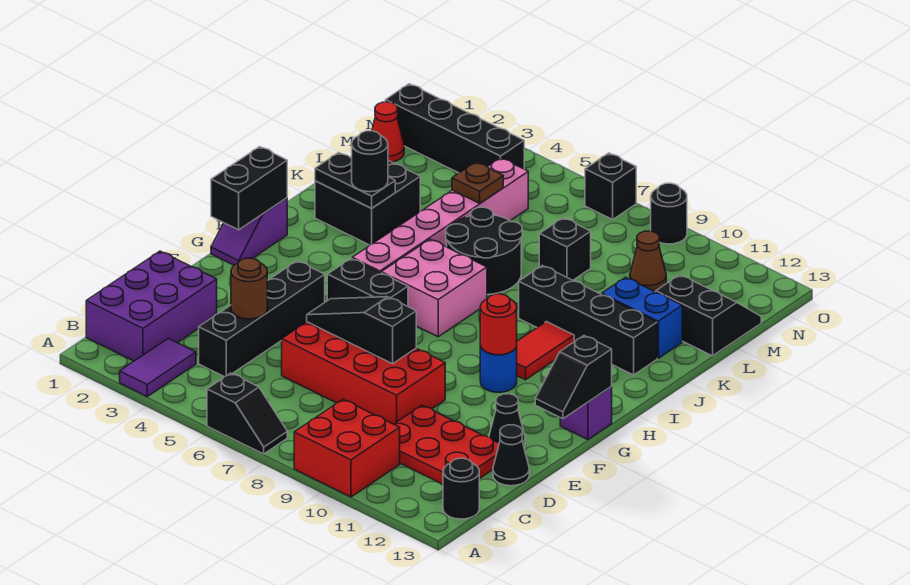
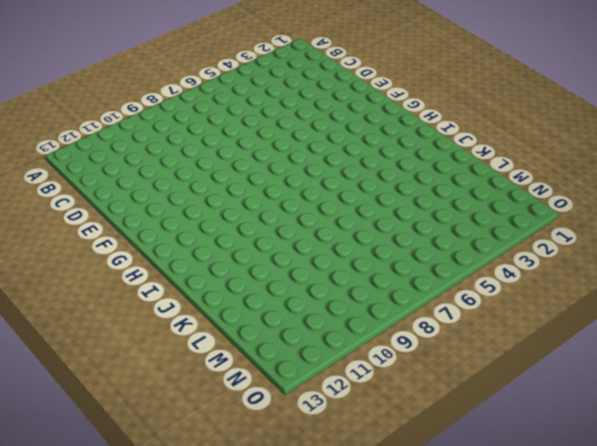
none -> purple 1x2 tile [120,338,196,396]
none -> black 1x2 slope [207,373,287,454]
none -> red 2x2 brick [294,400,400,497]
none -> purple 2x3 brick [86,251,217,361]

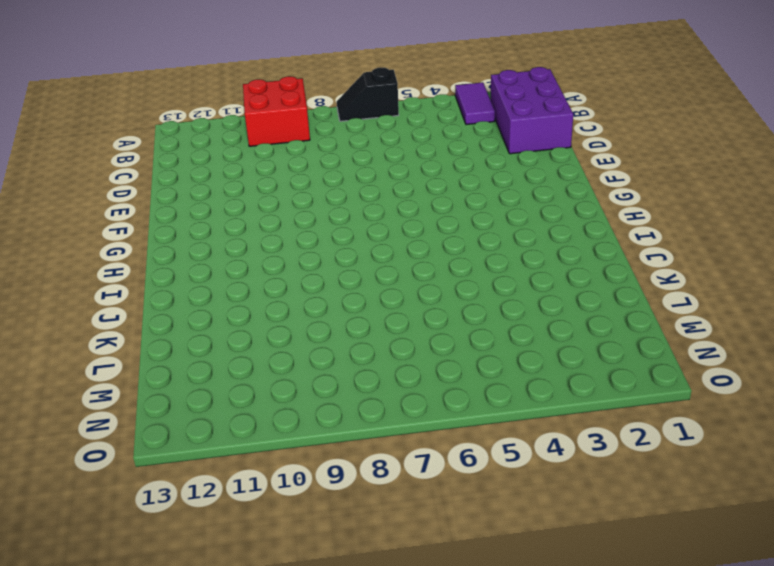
none -> black 1x1 round brick [443,458,479,519]
none -> black 1x4 brick [199,261,325,377]
none -> red 2x3 plate [394,405,499,484]
none -> red 2x4 brick [282,322,445,424]

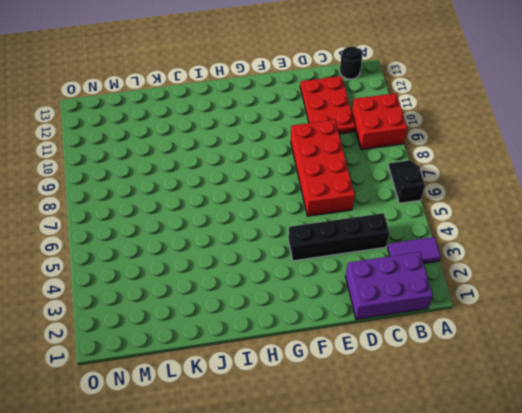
none -> black 1x1 cone [493,425,529,486]
none -> black 1x1 cone [489,394,525,447]
none -> purple 1x2 slope [211,198,287,265]
none -> black 1x2 brick [327,258,408,306]

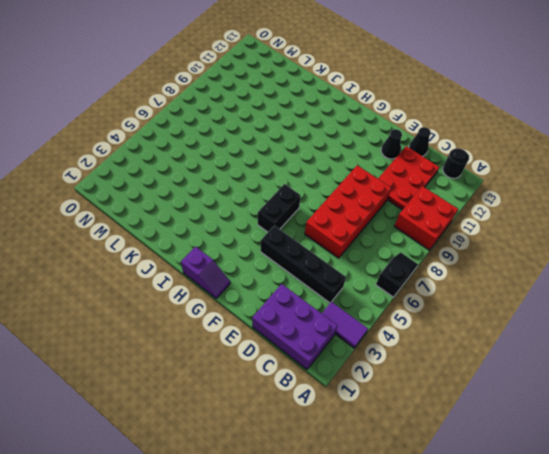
none -> blue 1x1 round brick [480,345,517,392]
none -> purple 1x1 brick [560,387,612,440]
none -> pink 1x6 brick [352,158,528,273]
none -> pink 2x2 brick [381,239,487,337]

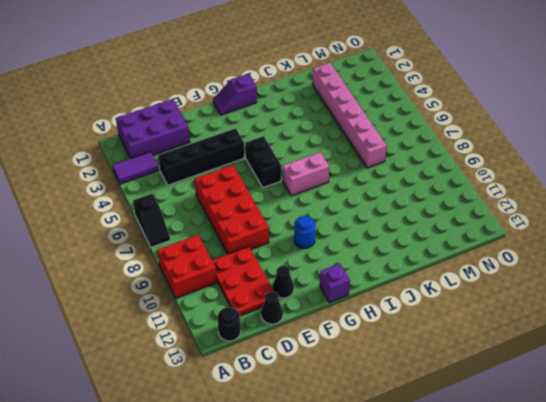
pink 1x2 brick [282,152,329,196] -> pink 2x2 brick [381,239,487,337]
pink 1x6 brick [312,63,387,168] -> pink 1x6 brick turned to [352,158,528,273]
none -> red 1x2 tile [516,322,574,380]
none -> black 2x2 brick [315,156,420,245]
none -> black 2x2 round brick [446,207,522,295]
none -> black 1x4 brick [519,265,657,375]

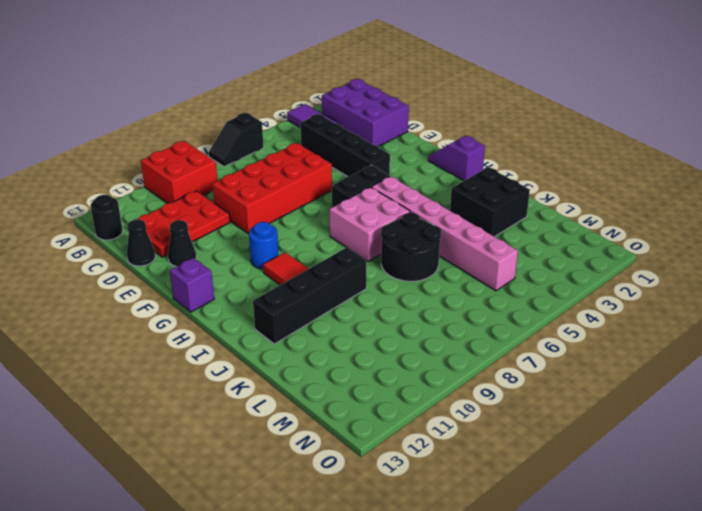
none -> blue 1x2 brick [602,277,682,358]
none -> black 1x1 brick [539,218,591,280]
none -> black 2x2 slope [656,275,761,356]
none -> red 1x1 cone [372,102,404,162]

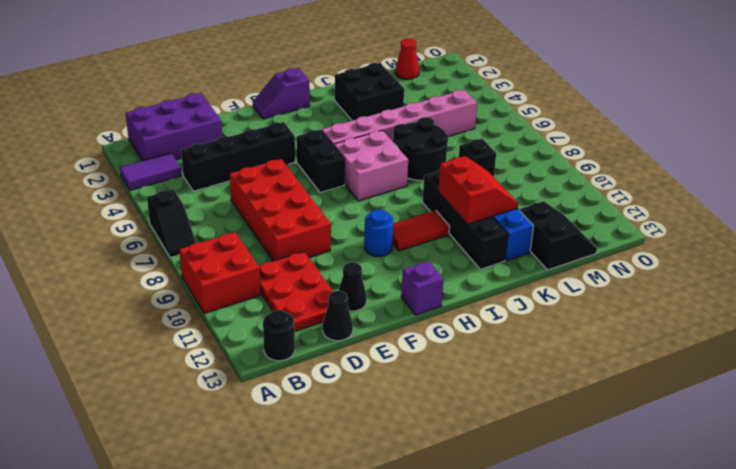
red 2x2 slope [438,156,518,224] -> none
none -> brown 1x1 cone [630,231,666,291]
none -> black 1x4 brick [385,84,524,173]
none -> black 1x1 brick [585,153,636,219]
none -> black 1x1 round brick [651,183,687,244]

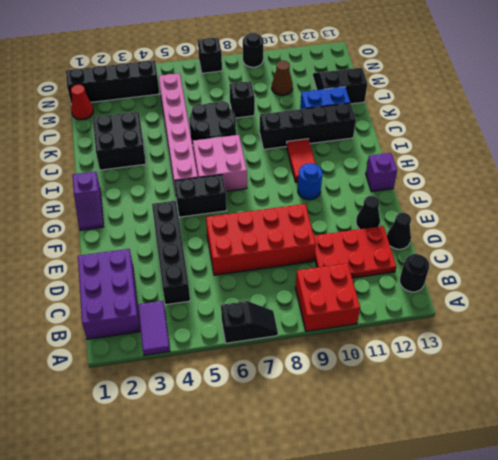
none -> brown 1x1 round brick [231,258,267,319]
none -> black 1x3 slope [307,297,416,364]
none -> black 1x2 slope [535,336,612,419]
none -> black 1x2 brick [211,147,287,230]

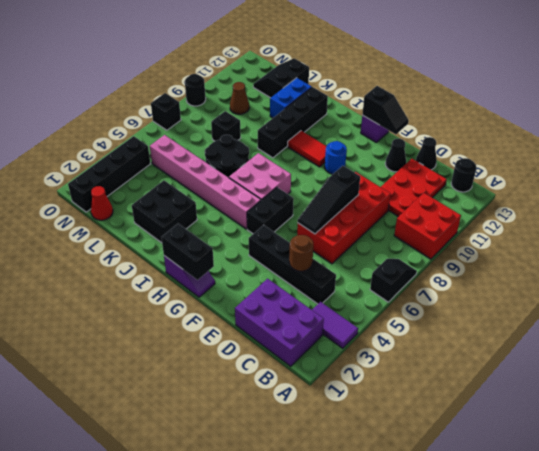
none -> red 1x1 round brick [480,294,517,355]
none -> black 1x2 plate [315,153,395,208]
none -> brown 1x1 plate [452,162,503,203]
none -> black 1x1 round brick [352,131,388,192]

